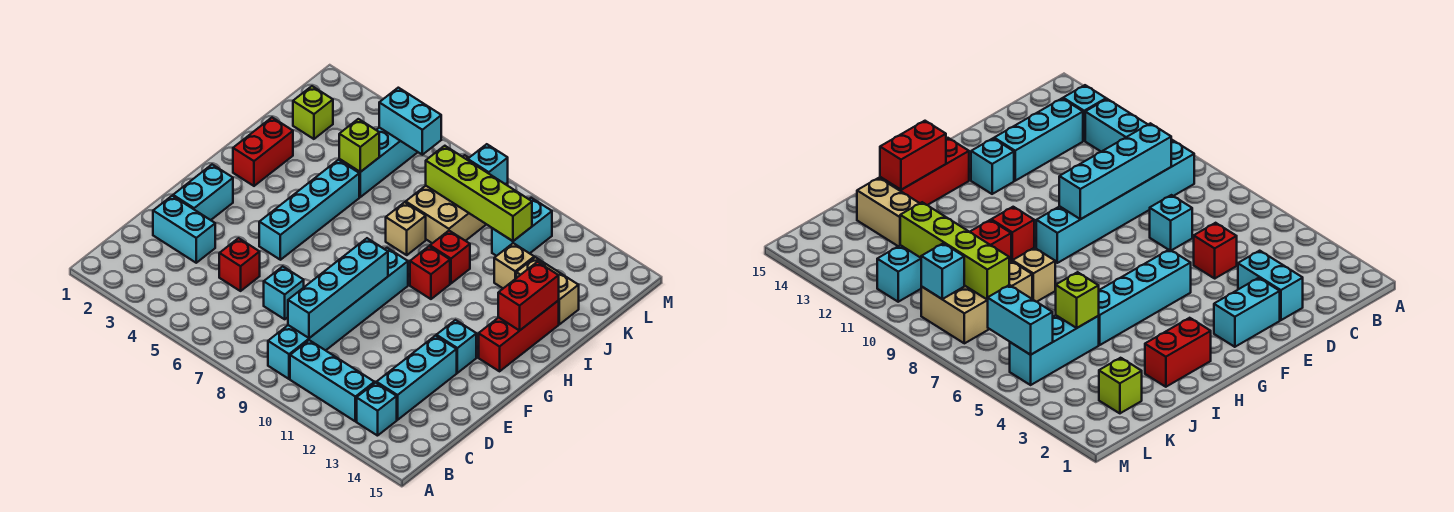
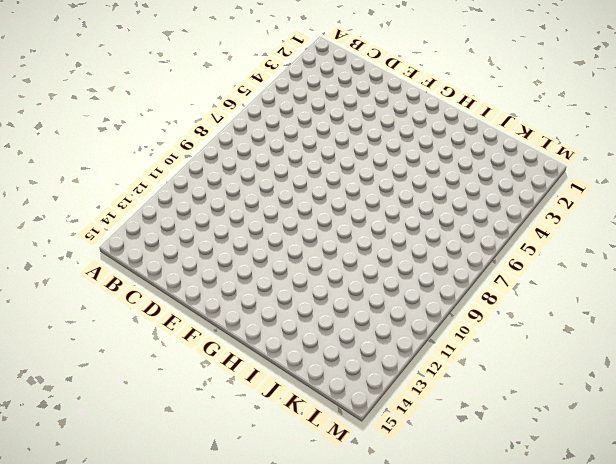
none -> cyan 1x6 brick [268,248,408,379]
none -> cyan 1x3 brick [290,340,374,421]
none -> cyan 1x1 brick [357,383,397,436]

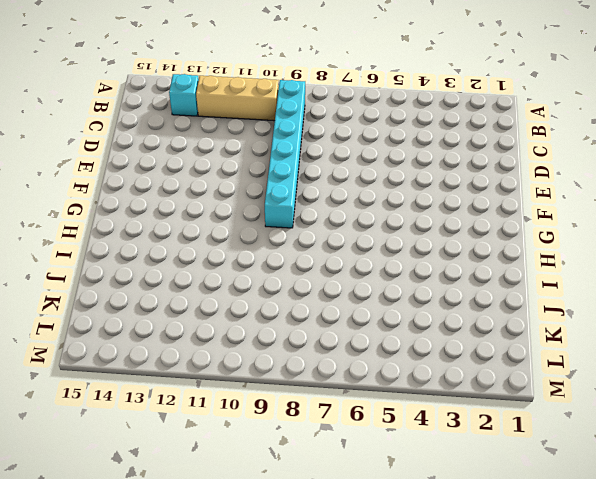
tan 1x3 brick [196,76,279,121] -> cyan 1x3 brick [290,340,374,421]
none -> cyan 1x3 brick [377,336,457,420]
none -> cyan 1x2 brick [153,196,215,263]
none -> red 1x1 brick [219,238,260,291]

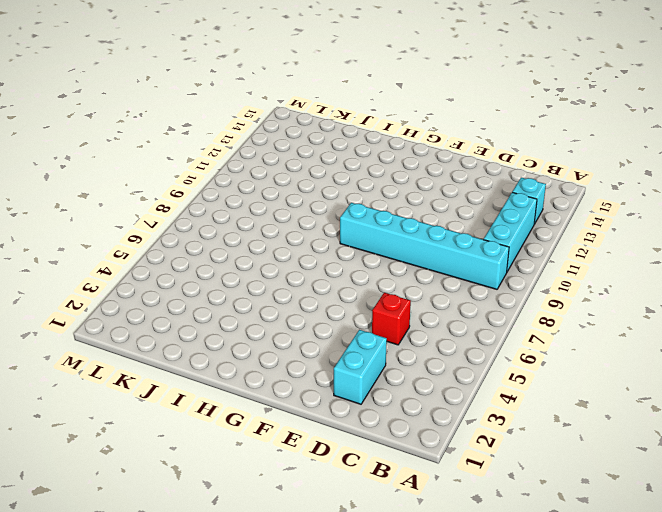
none -> cyan 1x3 brick [377,336,457,420]
none -> cyan 1x1 brick [264,266,304,319]
none -> cyan 1x2 brick [173,165,233,220]

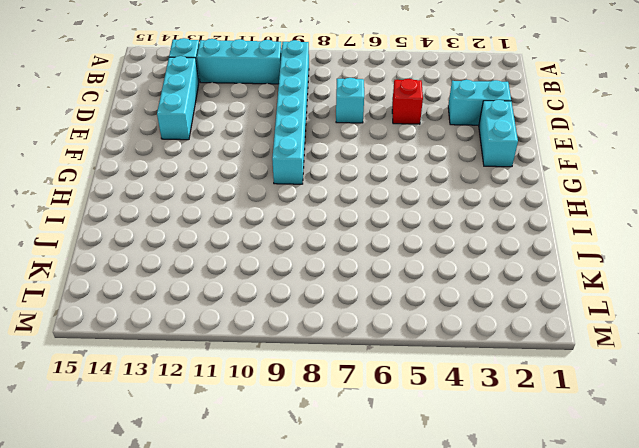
none -> cyan 1x4 brick [259,160,359,260]
none -> cyan 1x1 brick [436,320,476,373]
none -> red 1x3 brick [479,300,559,371]

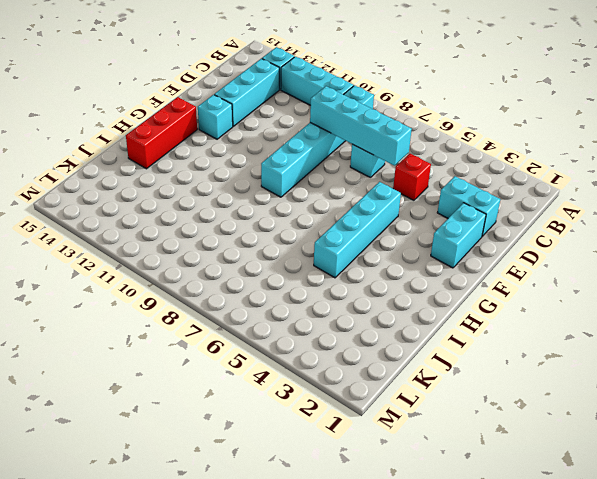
cyan 1x4 brick [310,86,412,166] -> cyan 1x4 brick turned to [288,238,388,338]
none -> red 1x2 brick [233,118,293,186]
none -> red 1x1 brick [410,246,450,299]
none -> tan 1x1 brick [386,202,426,255]

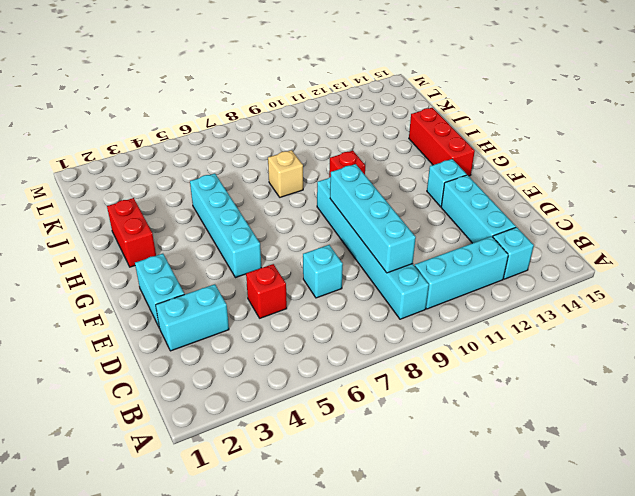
none -> red 1x1 brick [430,231,470,283]
none -> cyan 1x3 brick [339,127,418,197]
none -> tan 2x3 brick [406,155,508,243]

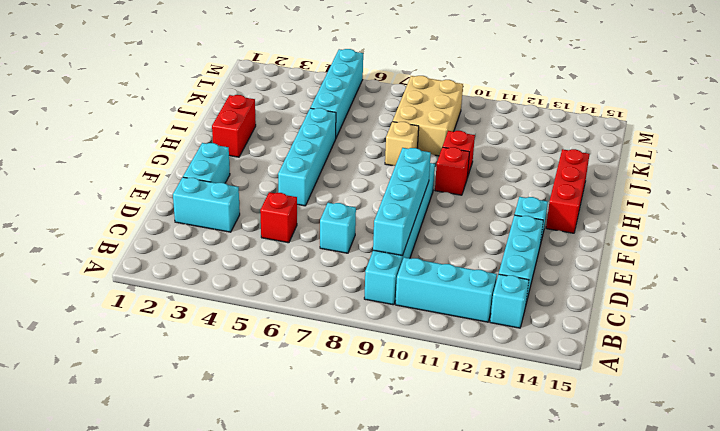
cyan 1x4 brick [310,49,363,138] -> cyan 1x3 brick [339,127,418,197]
none -> tan 1x1 brick [494,243,534,288]
none -> tan 1x2 brick [516,257,579,324]
none -> lime 1x1 brick [293,86,333,139]

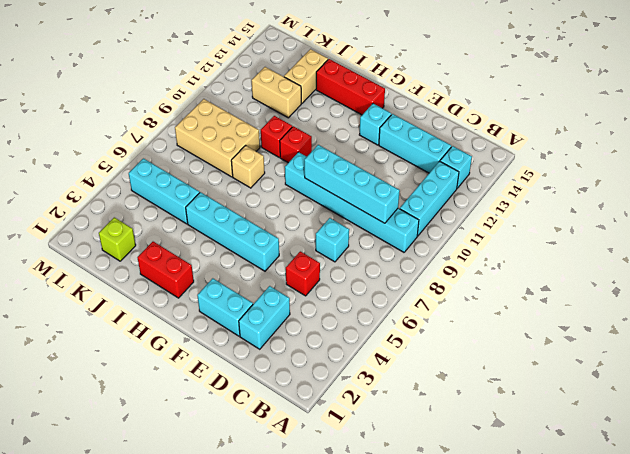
tan 1x2 brick [252,67,301,118] -> tan 1x1 brick [494,243,534,288]
none -> cyan 1x2 brick [492,198,552,256]
none -> red 1x2 brick [498,262,559,331]
none -> lime 1x1 brick [339,119,379,172]

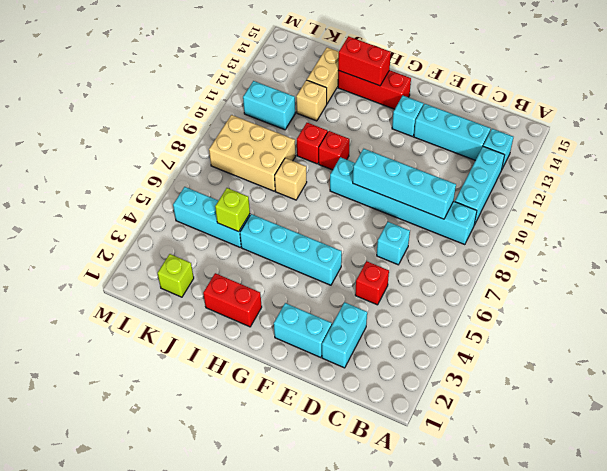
none -> lime 1x4 brick [426,146,532,241]
none -> cyan 1x2 brick [379,88,441,155]
none -> cyan 1x1 brick [468,144,508,184]

